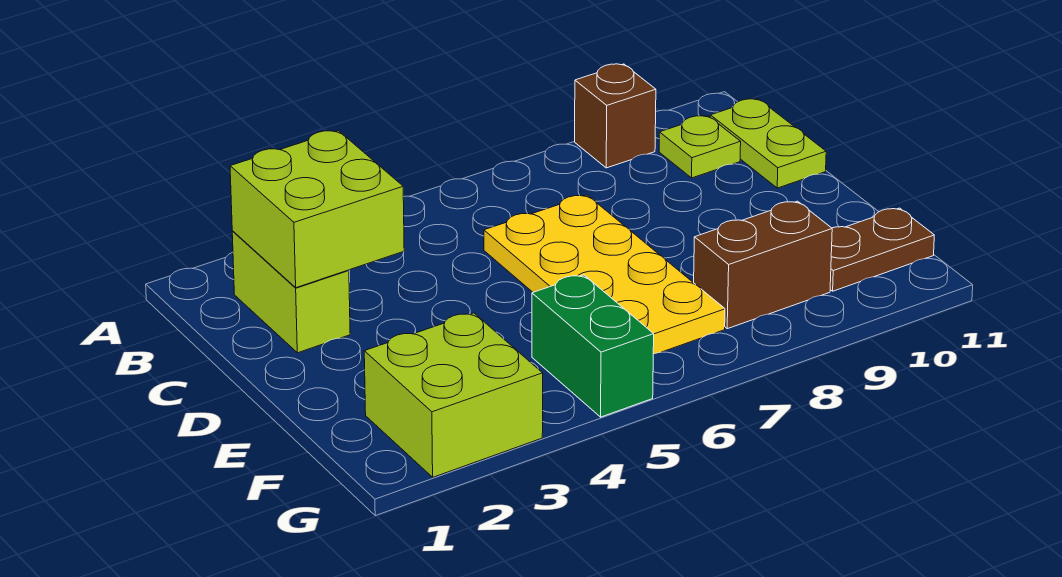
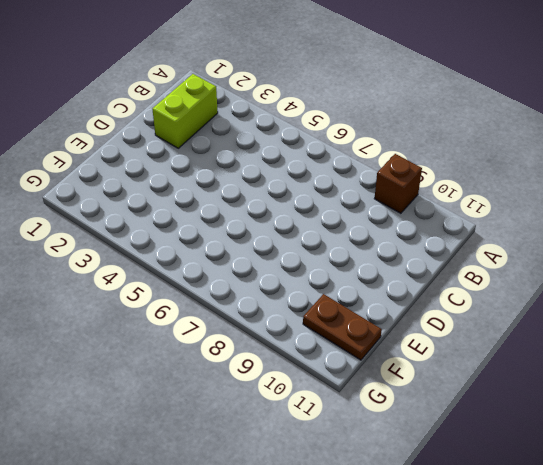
none -> lime 1x1 plate [659,116,741,178]
none -> lime 1x2 plate [710,99,826,188]

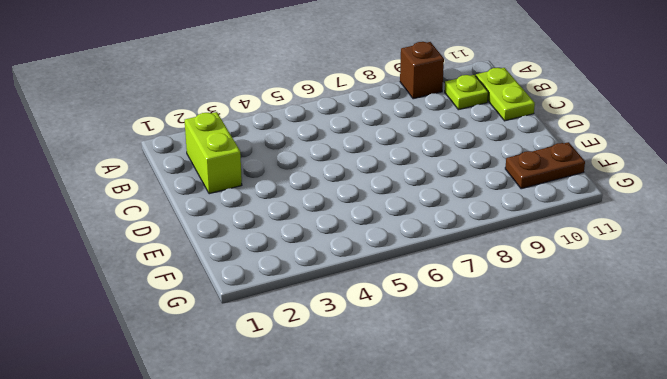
none -> yellow 2x4 plate [484,195,725,354]
none -> lime 2x2 brick [364,313,543,477]

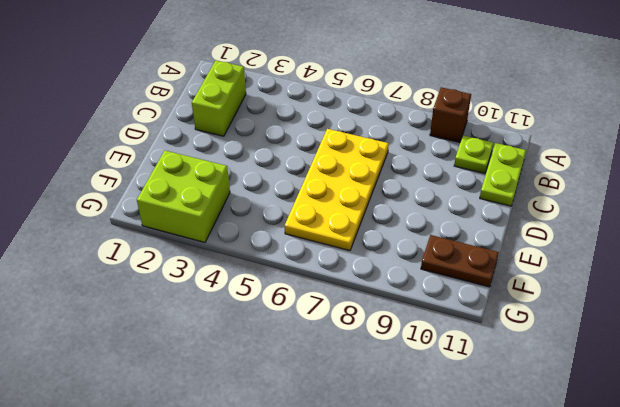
none -> green 1x2 brick [532,275,654,417]
none -> brown 1x2 brick [694,201,832,329]

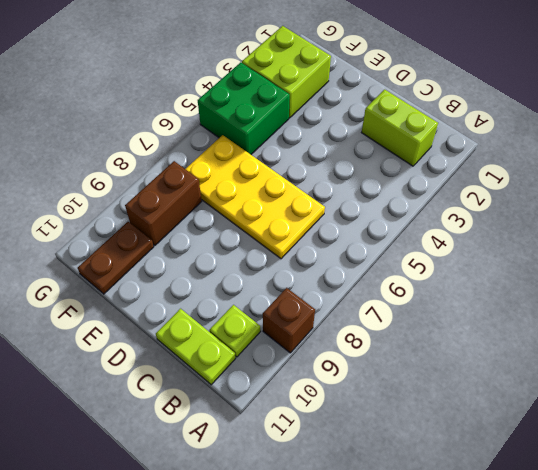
green 2x2 brick [198,62,290,154] -> green 1x2 brick [532,275,654,417]
none -> lime 2x2 brick [230,131,404,288]

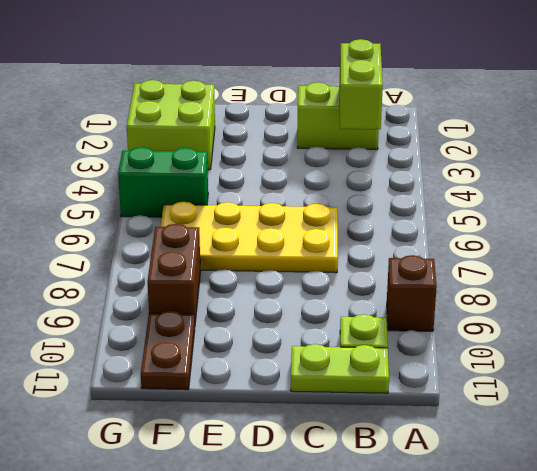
lime 1x2 brick [339,39,383,129] -> lime 2x2 brick [230,131,404,288]

